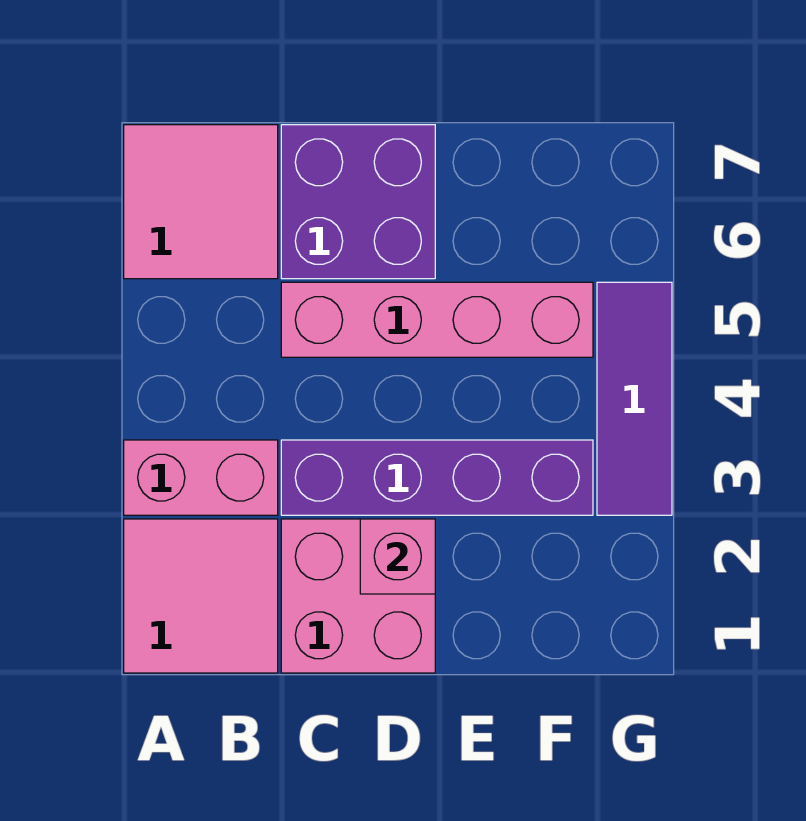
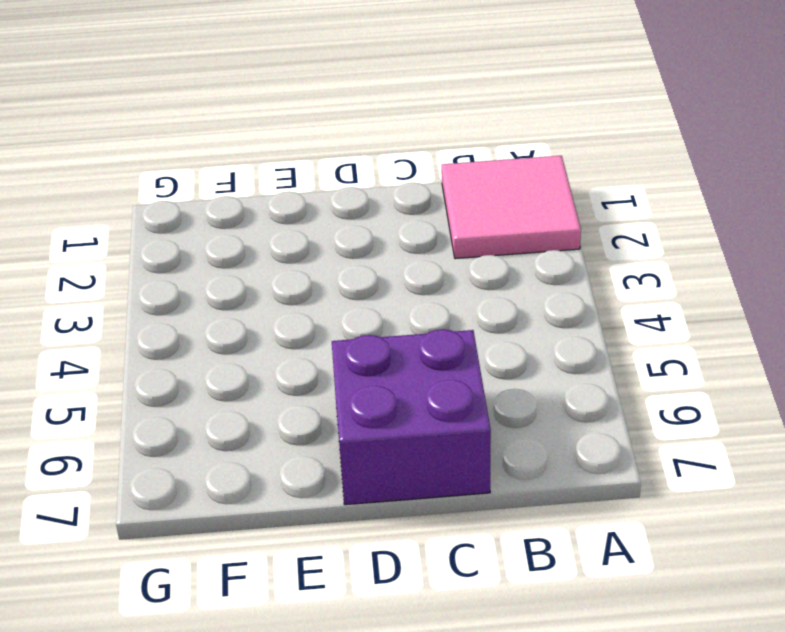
none -> pink 1x2 brick [124,440,278,515]
none -> pink 2x2 tile [124,125,278,279]

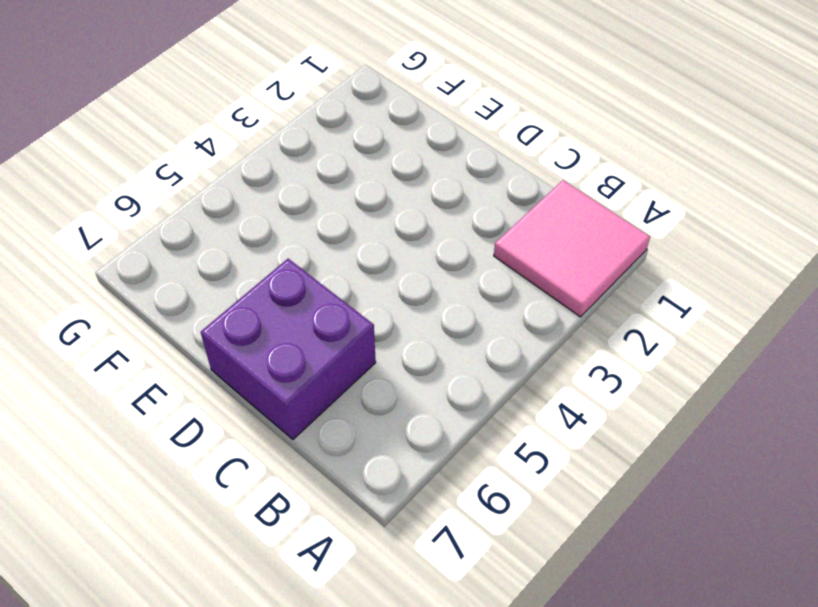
none -> pink 1x2 brick [124,440,278,515]
none -> pink 2x2 tile [124,125,278,279]

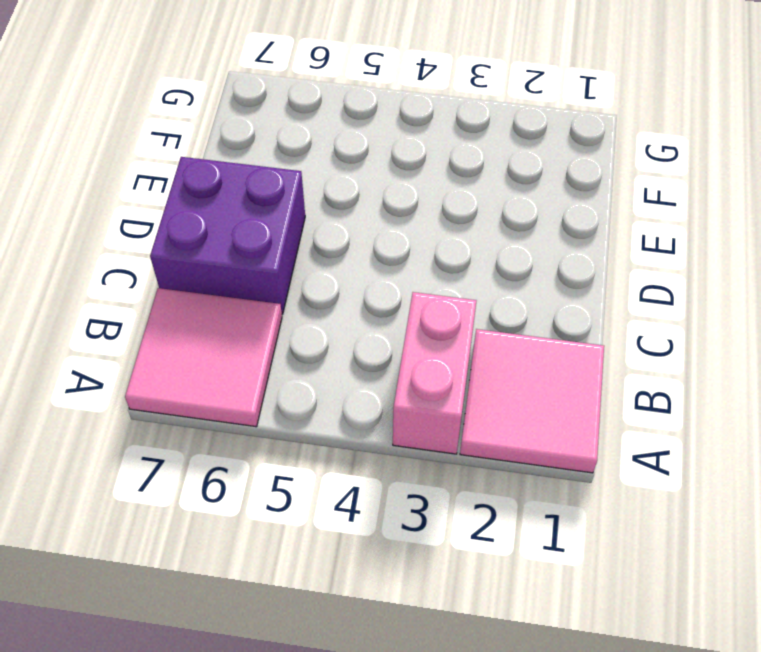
none -> pink 2x2 brick [281,519,435,673]
none -> purple 1x4 brick [281,440,593,515]

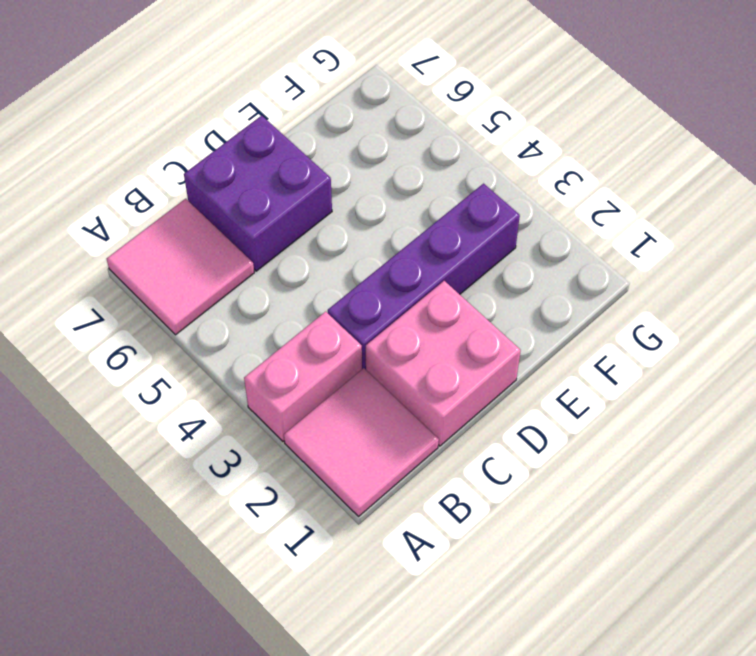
none -> pink 1x4 brick [281,282,593,357]
none -> purple 1x3 tile [597,282,672,515]

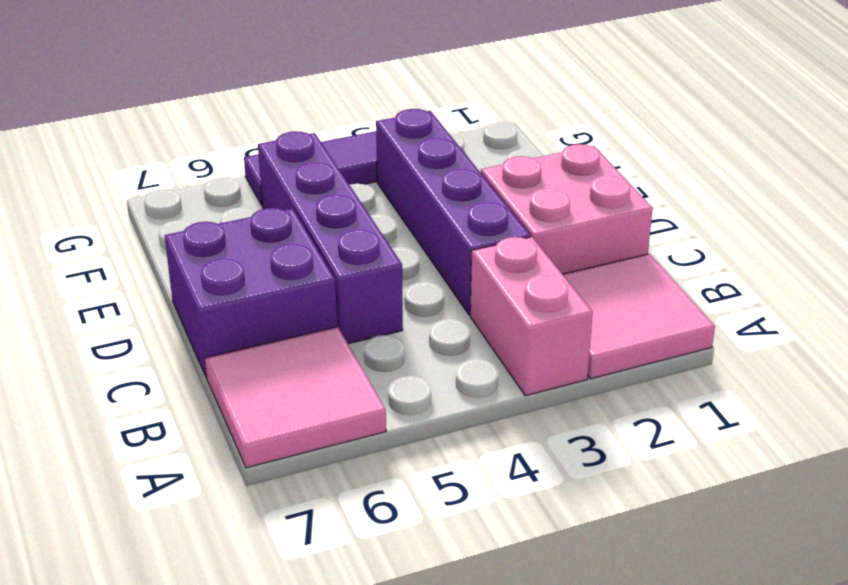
purple 1x4 brick [258,132,403,344] -> pink 1x4 brick [281,282,593,357]
none -> pink 1x1 brick [360,519,435,594]

